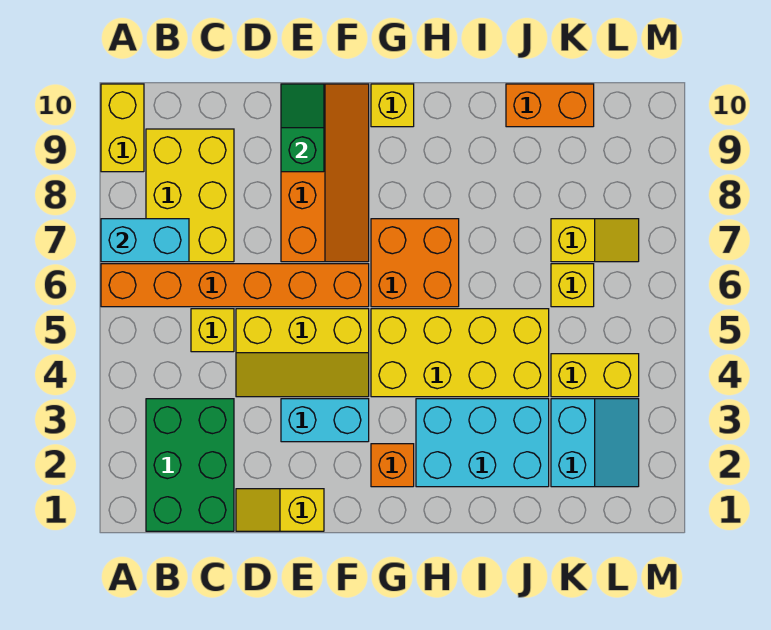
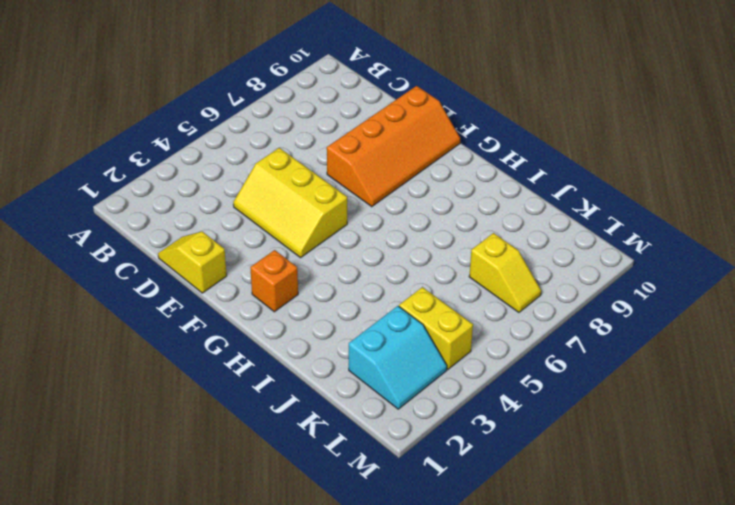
none -> orange 1x6 brick [101,264,369,307]
none -> yellow 1x2 brick [101,84,144,172]
none -> green 2x3 brick [146,399,234,531]

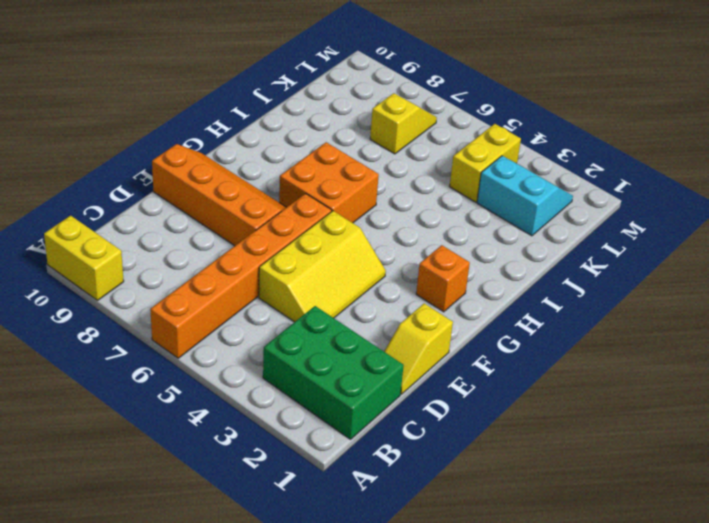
none -> yellow 2x3 brick [146,129,234,262]
none -> yellow 1x1 brick [191,309,234,352]
none -> cyan 1x2 brick [281,399,369,442]

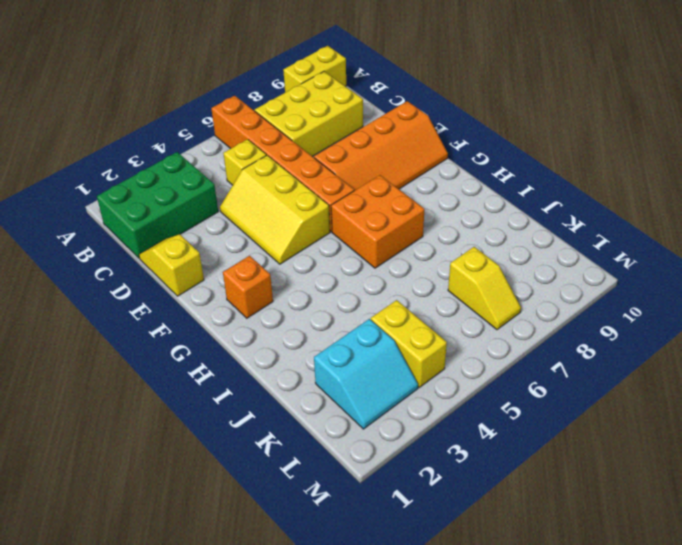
none -> cyan 1x2 brick [281,399,369,442]
none -> yellow 2x4 brick [371,309,549,397]
none -> yellow 1x1 brick [371,84,414,127]

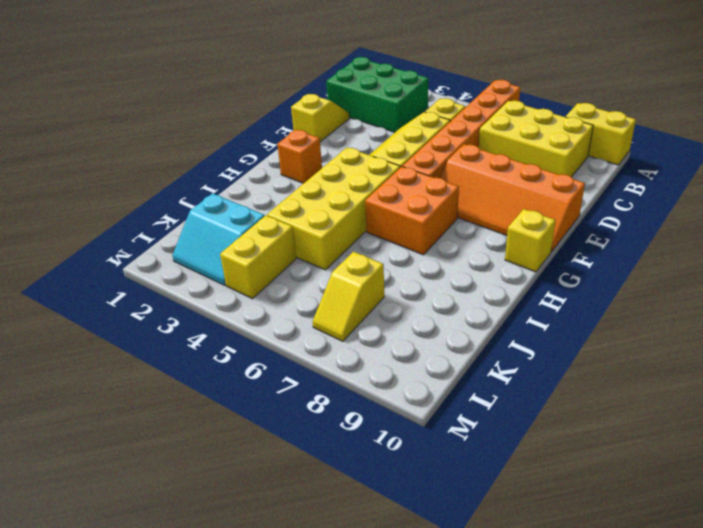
none -> cyan 1x2 brick [281,399,369,442]
none -> cyan 2x3 brick [416,399,549,487]
none -> orange 1x2 brick [506,84,594,127]

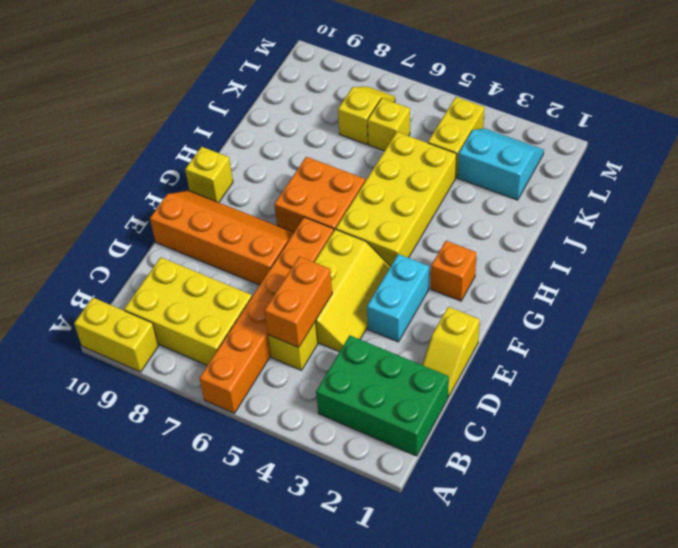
orange 1x2 brick [265,256,332,347] -> orange 1x2 brick moved to [506,84,594,127]
none -> cyan 2x3 brick [416,399,549,487]
none -> cyan 1x2 brick [101,219,189,262]
none -> green 1x2 slope [281,84,324,172]

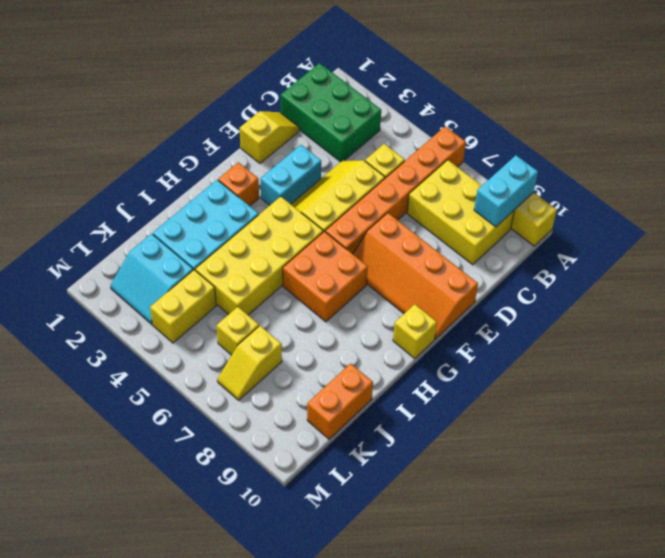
cyan 1x2 brick [474,155,538,227] -> cyan 1x2 brick moved to [101,219,189,262]
none -> green 1x2 slope [281,84,324,172]

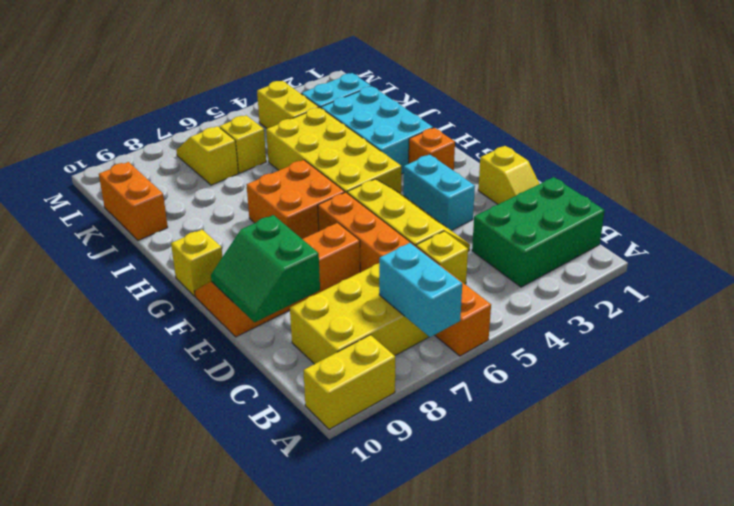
green 2x2 slope [211,215,320,322] -> green 1x2 slope [281,84,324,172]

